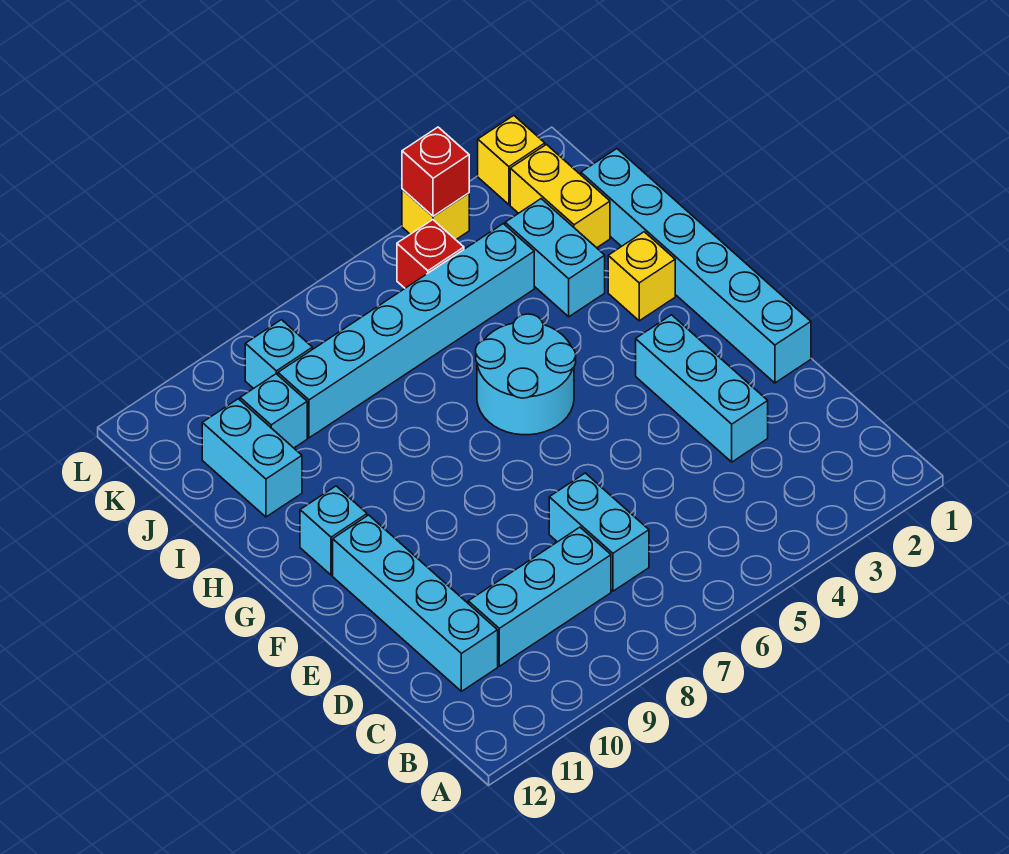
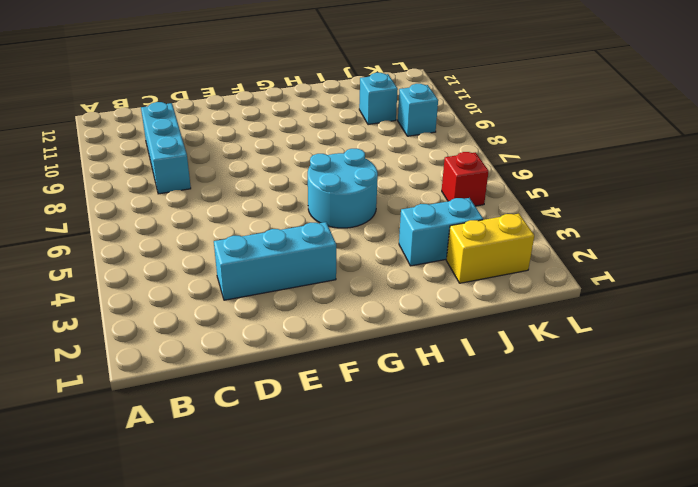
none -> cyan 1x2 brick [549,473,649,591]
none -> cyan 1x4 brick [333,515,498,691]
none -> cyan 1x6 brick [581,149,811,383]

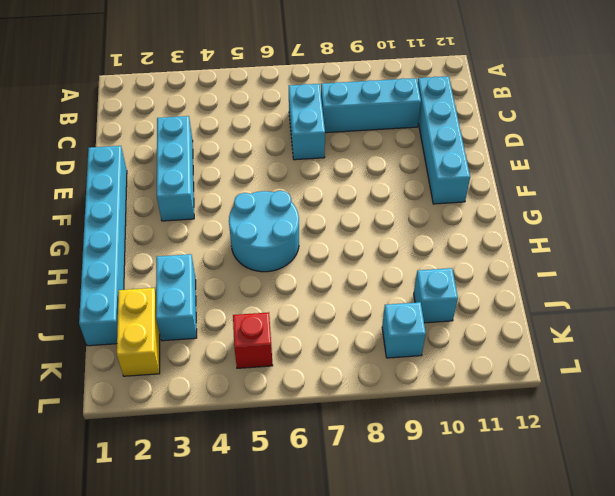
none -> cyan 1x1 brick [300,486,367,575]
none -> yellow 1x1 brick [608,232,675,321]
none -> cyan 1x2 brick [202,399,302,517]

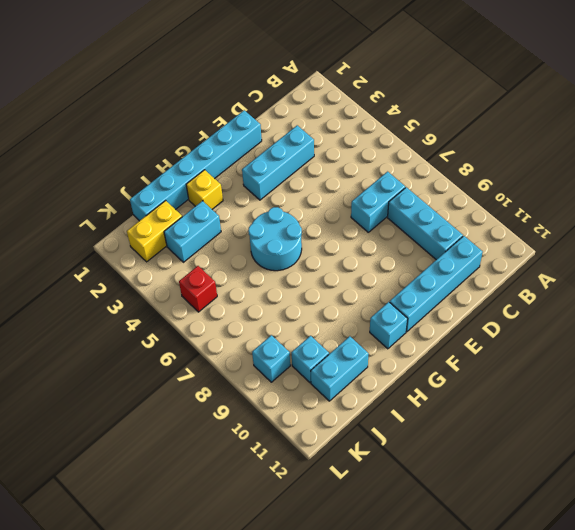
none -> cyan 1x6 brick [278,224,534,438]
none -> yellow 1x1 brick [478,116,545,204]
none -> yellow 1x1 brick [402,189,469,240]

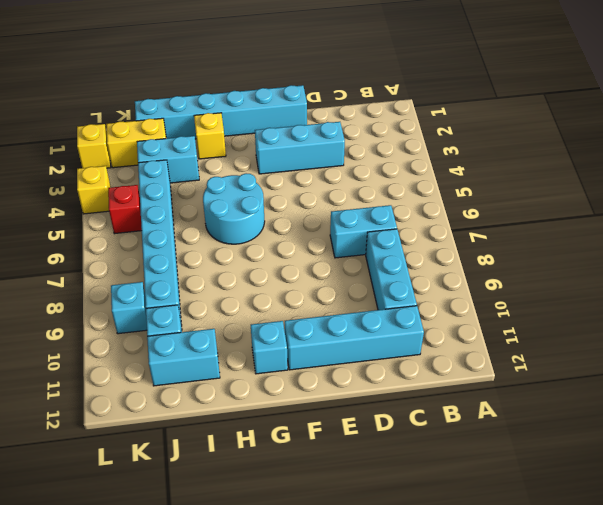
none -> red 1x1 brick [402,127,469,216]

